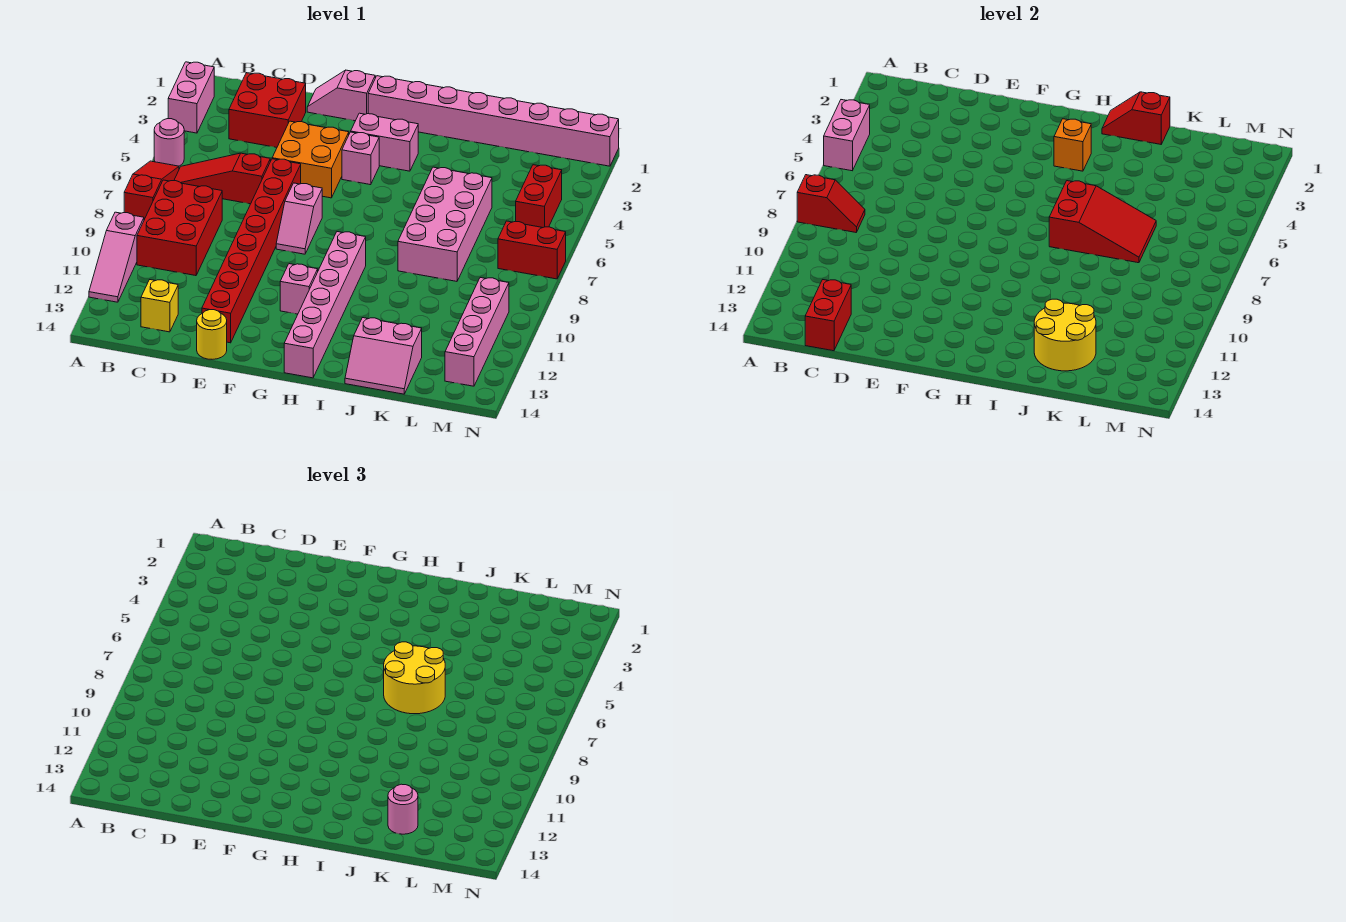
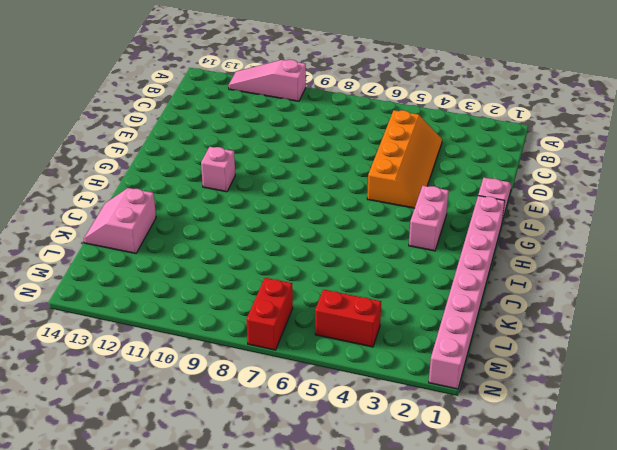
orange 2x4 slope [367,110,442,208] -> orange 2x2 brick [272,121,349,198]
none -> pink 1x2 brick [168,62,214,133]
none -> pink 1x1 round brick [154,119,184,166]
none -> red 1x3 slope [124,161,179,220]
none -> red 1x3 slope [174,153,270,204]

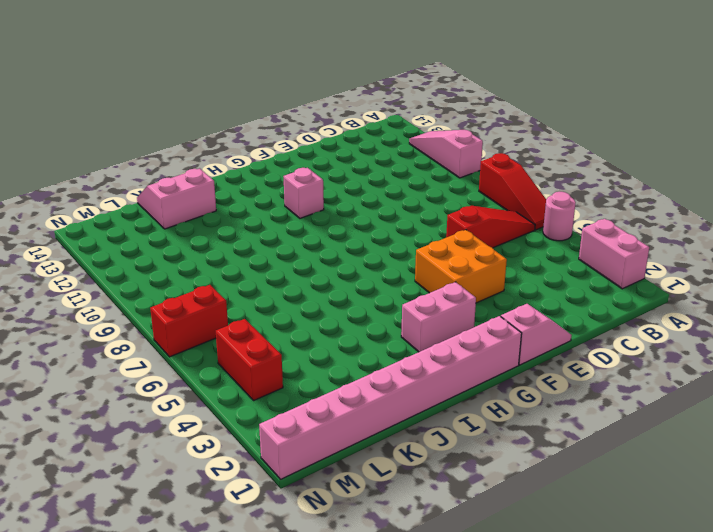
none -> red 2x3 brick [137,180,222,276]
none -> red 2x2 brick [229,73,306,147]
none -> yellow 1x1 brick [141,280,178,332]
none -> red 1x8 brick [202,159,301,343]

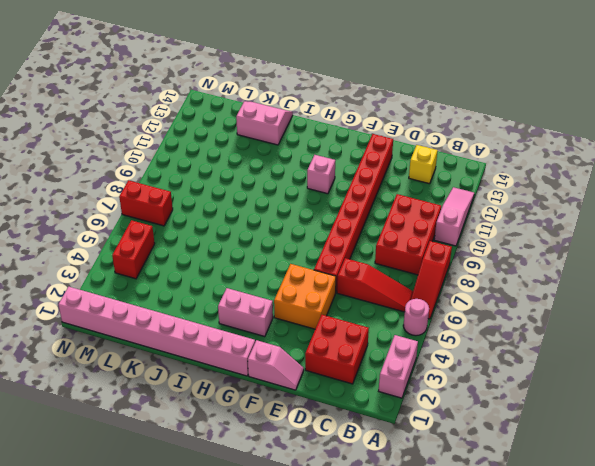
none -> yellow 1x1 round brick [197,310,227,359]
none -> pink 1x2 slope [276,183,322,254]
none -> pink 1x1 brick [342,132,379,185]
none -> pink 1x6 brick [284,232,366,378]

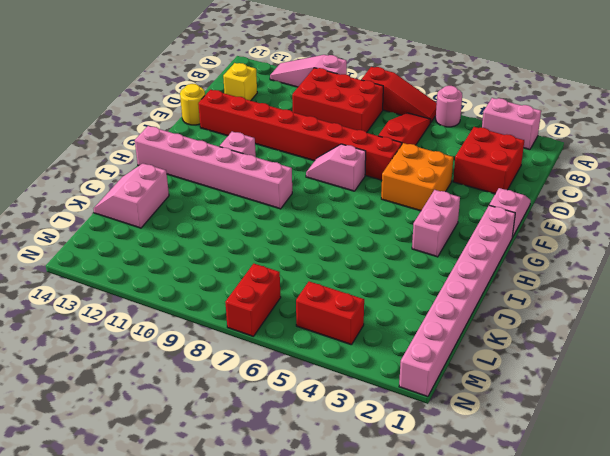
none -> pink 1x1 brick [342,132,379,185]
none -> pink 2x4 brick [398,167,492,281]
none -> pink 1x4 brick [445,278,509,386]
none -> pink 1x2 brick [824,100,870,171]

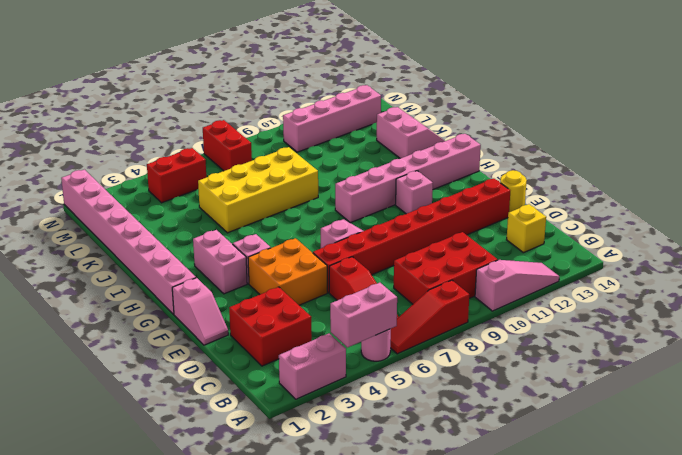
yellow 2x4 brick [198,147,318,233] -> pink 2x4 brick [398,167,492,281]
none -> red 1x2 slope [797,175,865,232]
none -> red 1x2 brick [805,280,851,351]
none -> orange 1x1 brick [1054,119,1091,171]
none -> red 1x2 slope [1102,92,1170,144]

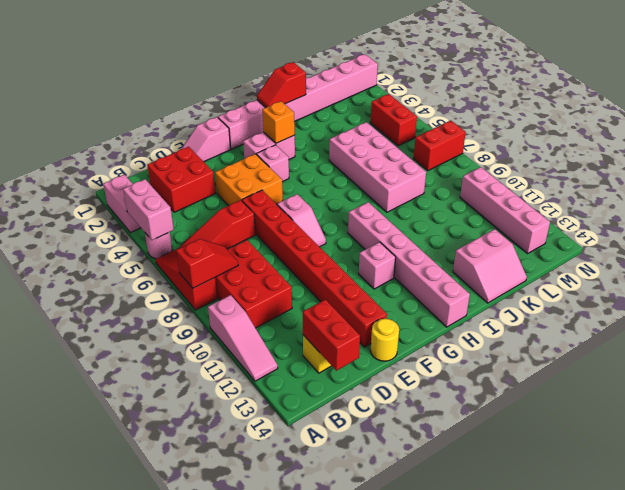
none -> red 2x3 slope [1049,181,1156,263]
none -> yellow 2x2 round brick [1034,299,1096,371]
none -> yellow 2x2 round brick [384,642,445,714]
none -> pink 1x1 round brick [388,784,418,834]

